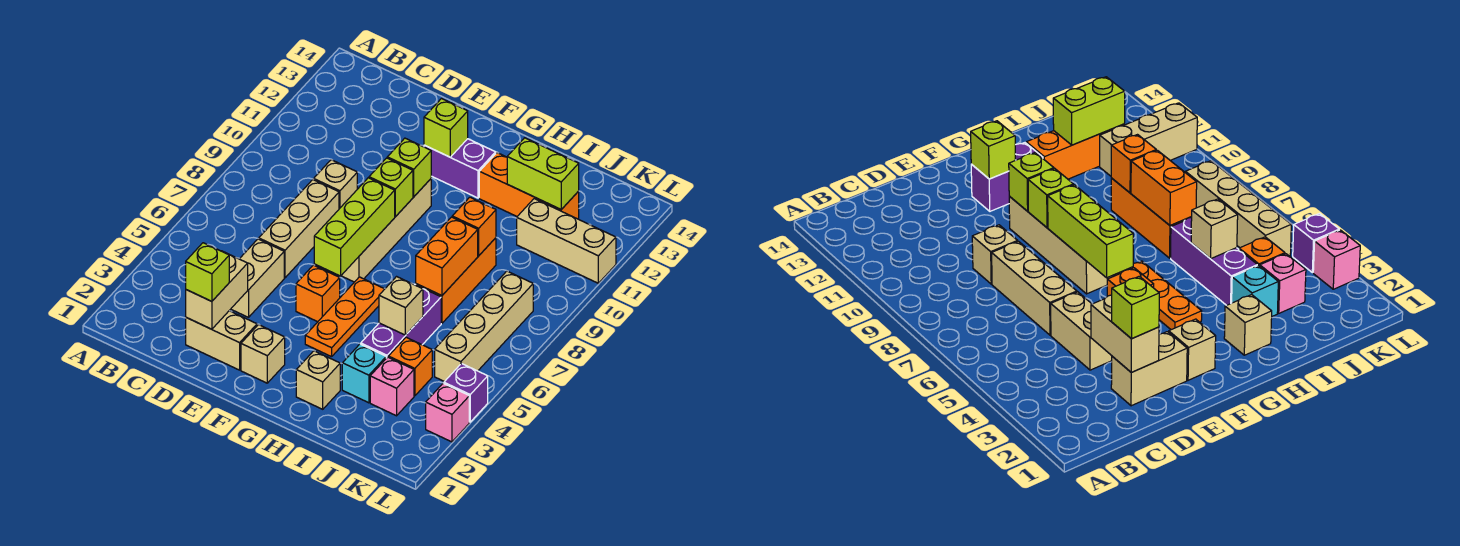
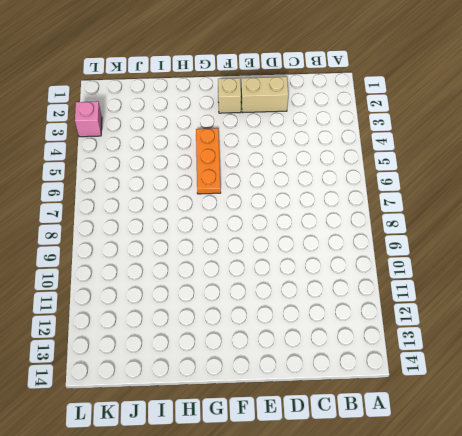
none -> tan 1x2 brick [231,239,284,317]
none -> tan 1x3 brick [259,180,339,278]
none -> tan 1x1 brick [314,160,357,209]
none -> orange 1x1 brick [296,265,340,322]

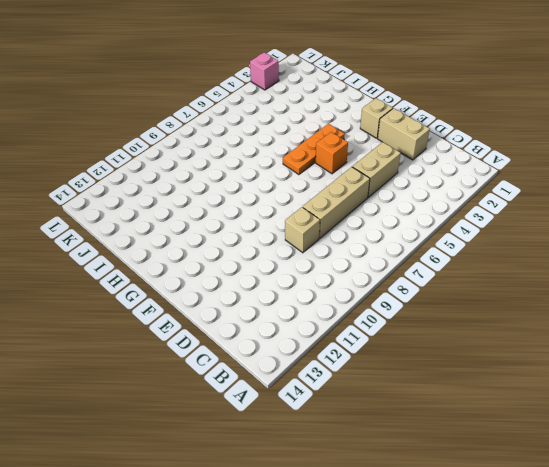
none -> tan 1x4 brick [341,179,431,282]
none -> purple 1x2 brick [424,139,496,198]
none -> tan 1x1 brick [296,351,340,409]
none -> orange 1x3 brick [479,153,579,219]

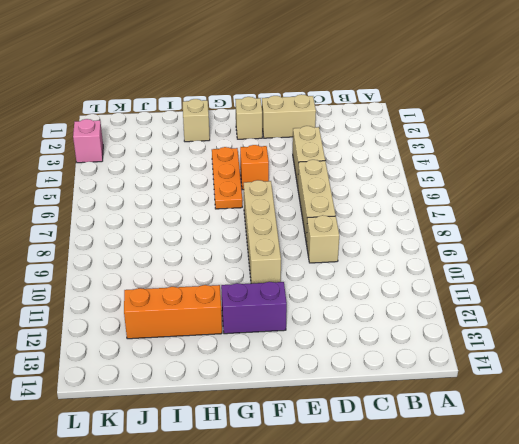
none -> cyan 1x1 brick [342,344,386,403]
none -> purple 1x3 brick [361,285,441,358]
none -> orange 1x3 brick [415,238,496,323]
none -> pink 1x1 brick [370,357,414,416]

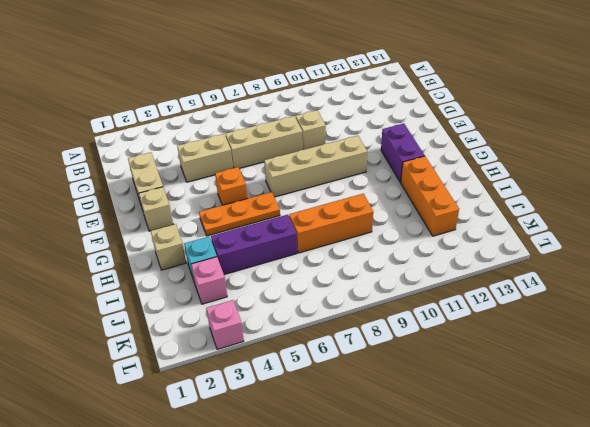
none -> orange 1x1 brick [388,337,432,396]
none -> tan 1x3 brick [517,199,616,283]
none -> tan 1x4 brick [435,271,533,382]
none -> purple 1x1 brick [444,364,488,422]

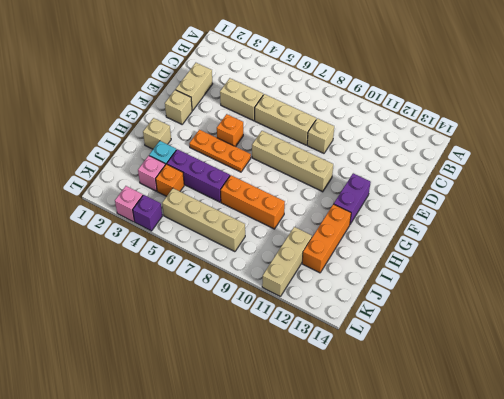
none -> tan 1x2 brick [186,251,248,329]
none -> lime 1x3 brick [314,178,395,276]
none -> lime 1x1 brick [369,158,413,217]
none -> lime 1x1 brick [387,138,431,197]

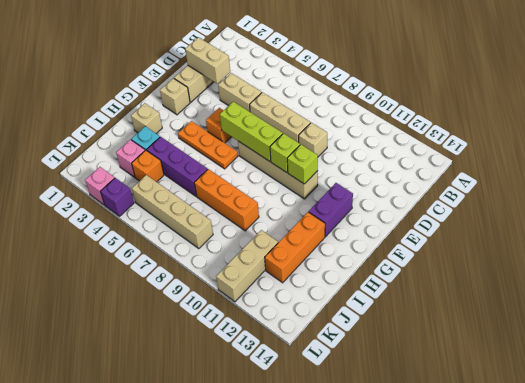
none -> lime 1x1 brick [424,99,468,157]
none -> tan 1x1 brick [379,277,423,335]
none -> orange 1x2 brick [416,217,478,296]
none -> orange 1x1 brick [452,197,496,256]

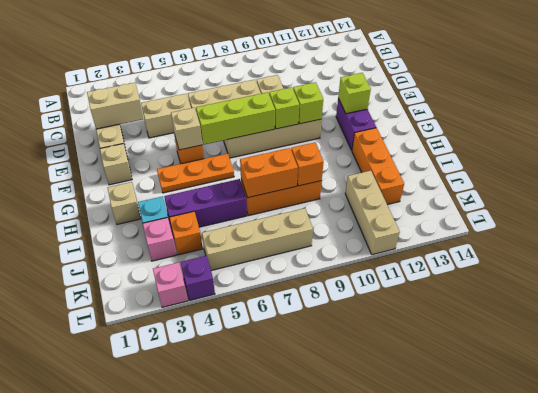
tan 1x1 brick [171,108,202,150] -> tan 1x1 brick moved to [379,277,423,335]
none -> lime 1x2 brick [507,138,579,209]
none -> lime 1x1 brick [186,243,229,301]

